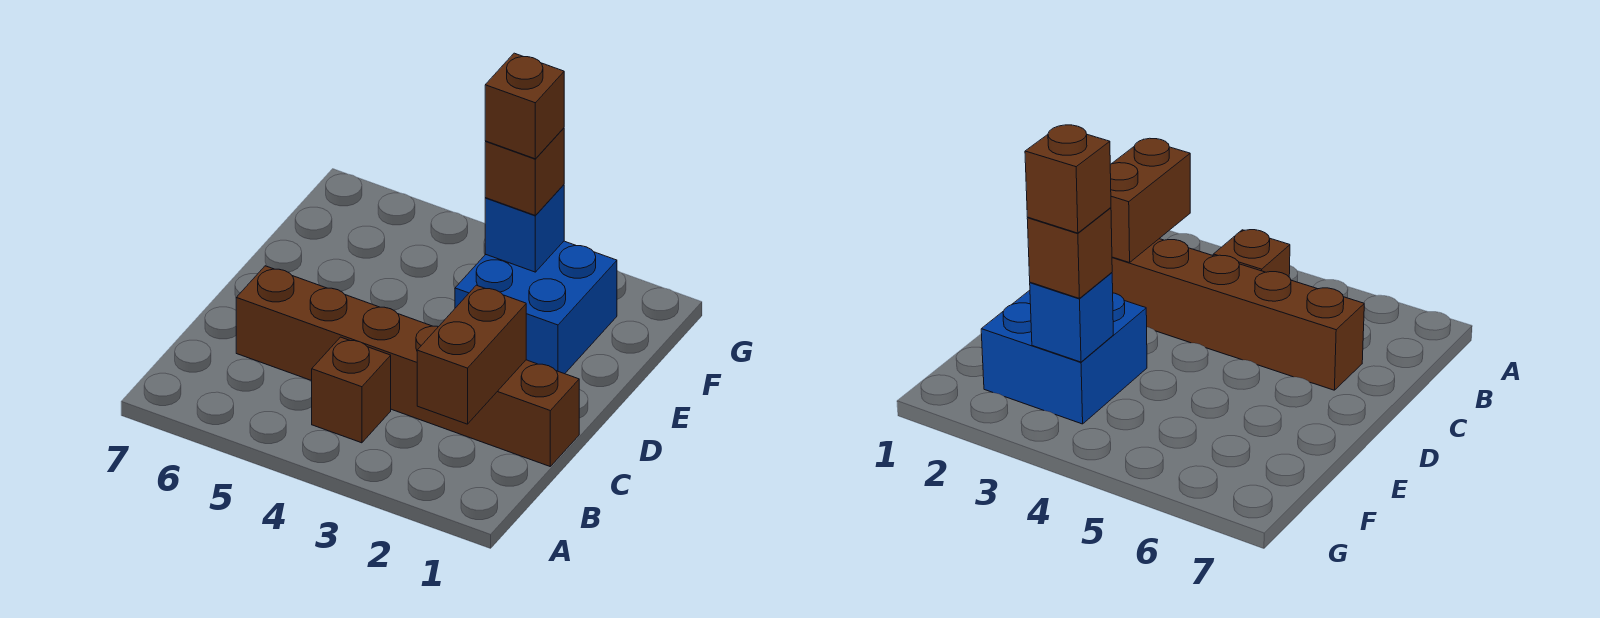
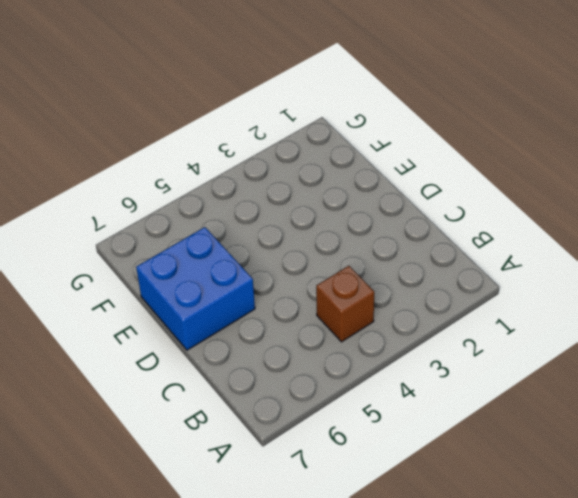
blue 2x2 brick [136,227,255,350] -> blue 2x2 brick moved to [455,241,617,374]
none -> brown 1x6 brick [236,266,579,466]
none -> brown 1x2 brick [417,285,526,424]

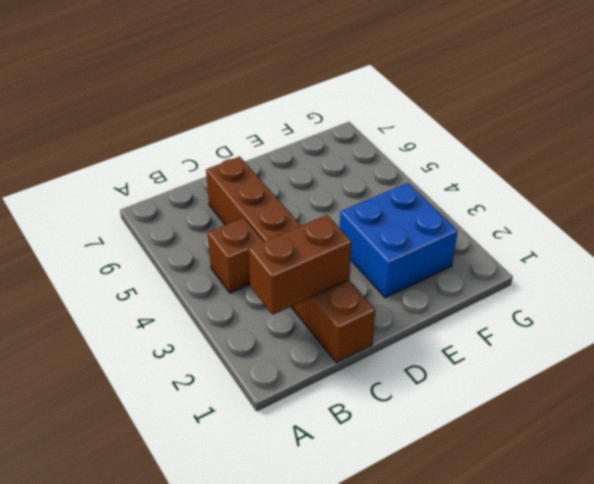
none -> blue 1x1 brick [485,185,564,272]
none -> brown 1x1 brick [485,128,564,216]

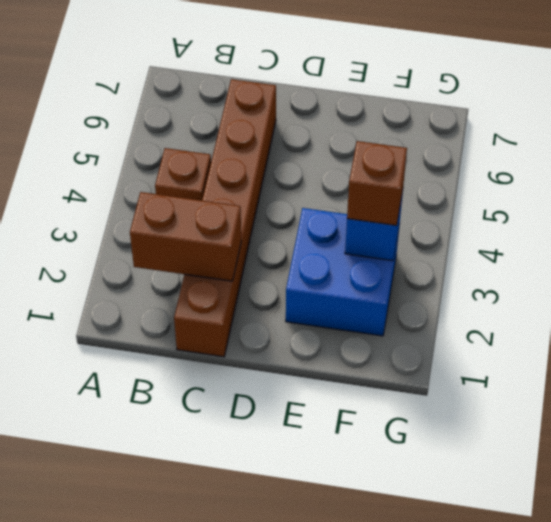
none -> brown 1x1 brick [485,53,564,159]

